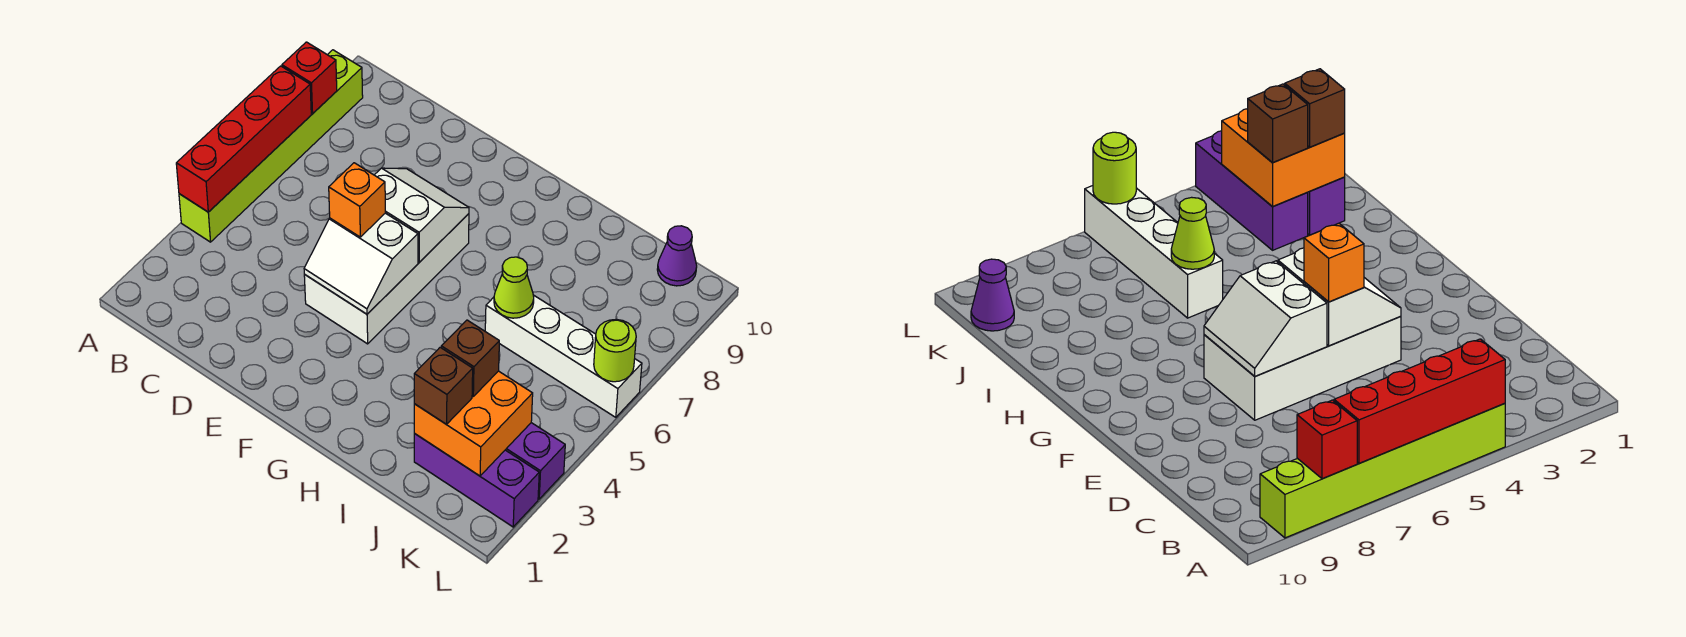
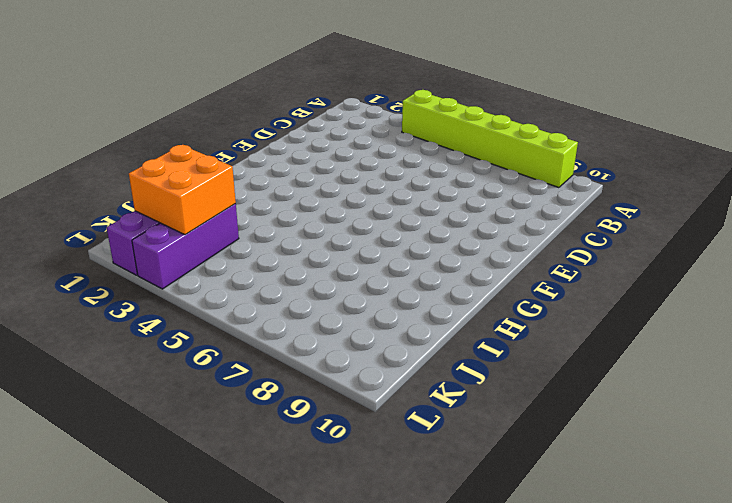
none -> white 2x4 brick [304,214,469,344]
none -> white 1x4 brick [485,295,642,417]
none -> purple 1x1 cone [657,226,697,286]

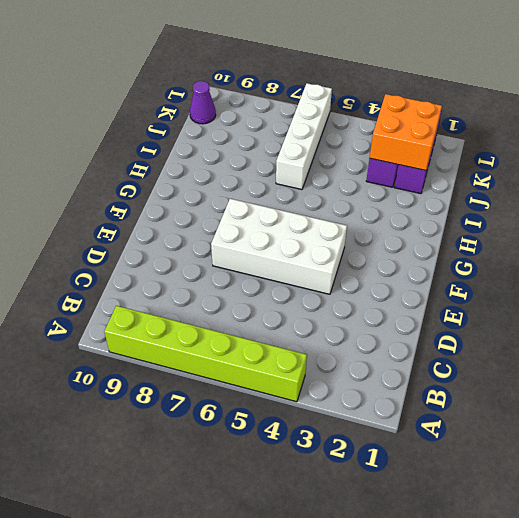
none -> red 1x4 brick [176,66,311,212]
none -> red 1x1 brick [282,42,337,114]
none -> white 2x2 slope [304,213,418,314]

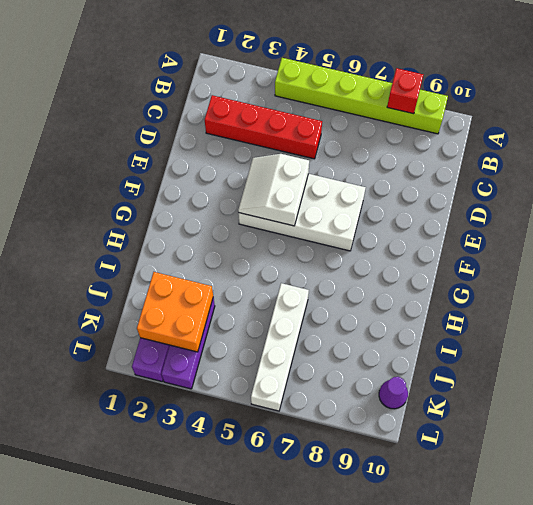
red 1x4 brick [205,95,322,159] -> red 1x4 brick moved to [176,66,311,212]
none -> white 2x2 slope [375,168,469,262]
none -> lime 1x1 cone [494,257,534,318]
none -> lime 1x1 round brick [594,320,636,382]

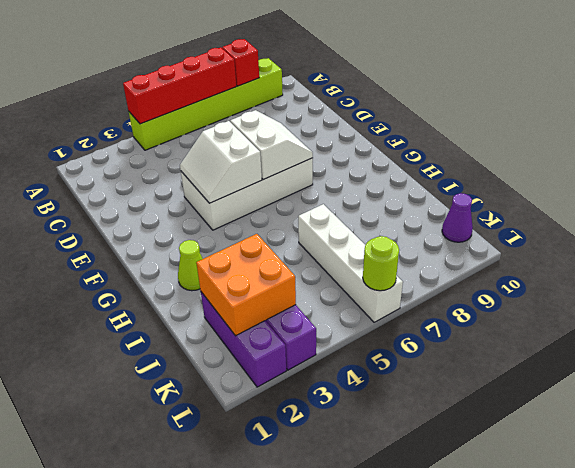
lime 1x1 cone [178,240,203,291] -> lime 1x1 cone moved to [494,257,534,318]
none -> orange 1x1 brick [329,163,385,237]
none -> brown 1x1 brick [414,347,473,424]
none -> brown 1x1 brick [441,320,499,396]

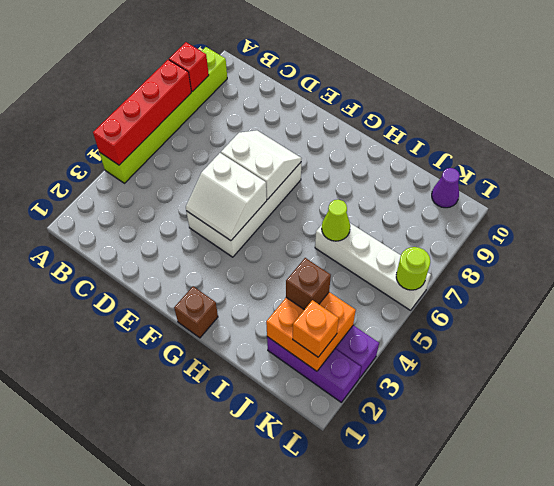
brown 1x1 brick [174,286,218,338] -> brown 1x1 brick moved to [414,347,473,424]
orange 1x1 brick [293,300,339,357] -> orange 1x1 brick moved to [329,163,385,237]

